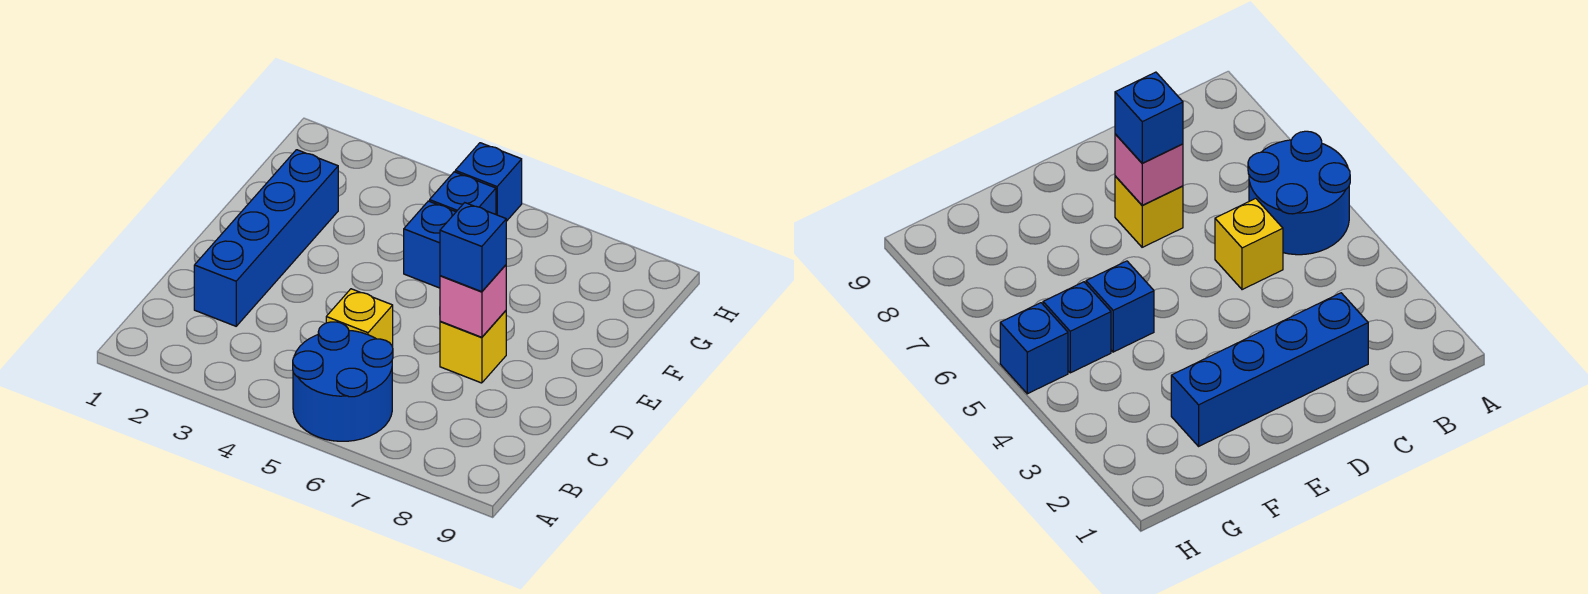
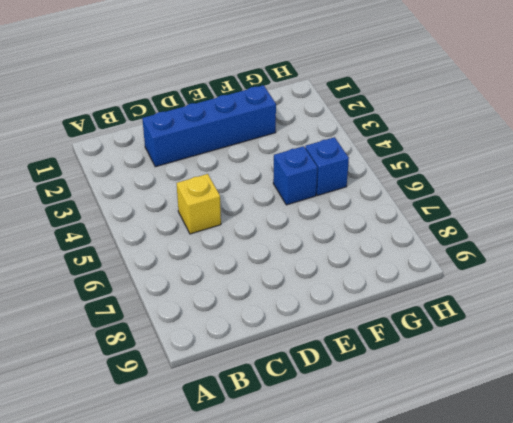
none -> blue 2x2 round brick [293,322,393,441]
none -> yellow 1x1 brick [440,311,506,383]

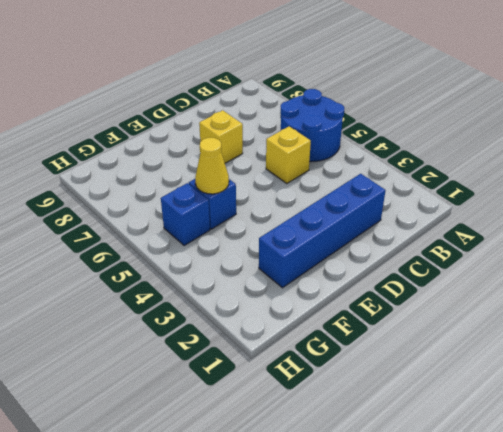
yellow 1x1 cone [195,138,229,194] -> none
none -> blue 1x1 brick [455,143,522,221]
none -> pink 1x1 brick [440,265,506,337]

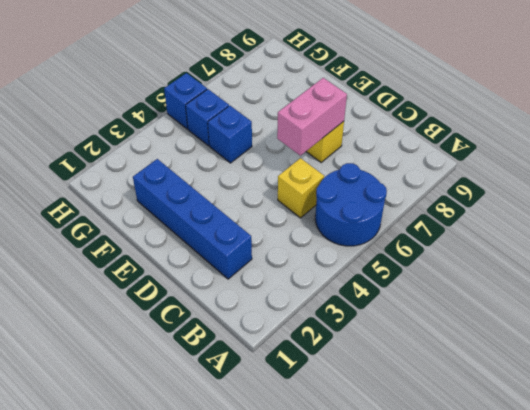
pink 1x2 brick [277,78,347,156] -> pink 1x1 brick [440,265,506,337]
none -> blue 1x1 brick [440,203,506,292]

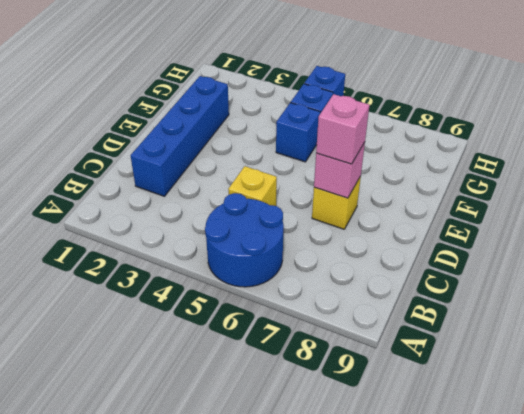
pink 1x1 brick [316,94,370,164] -> blue 1x1 brick [440,203,506,292]

